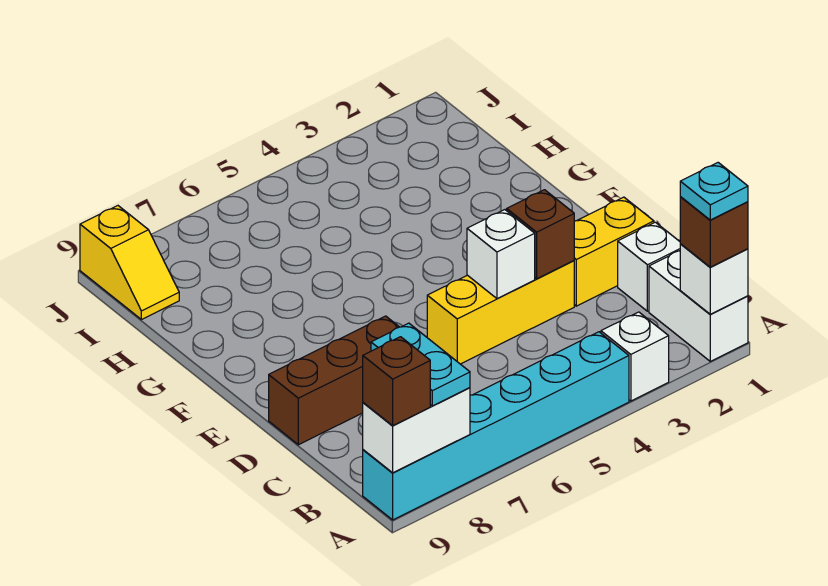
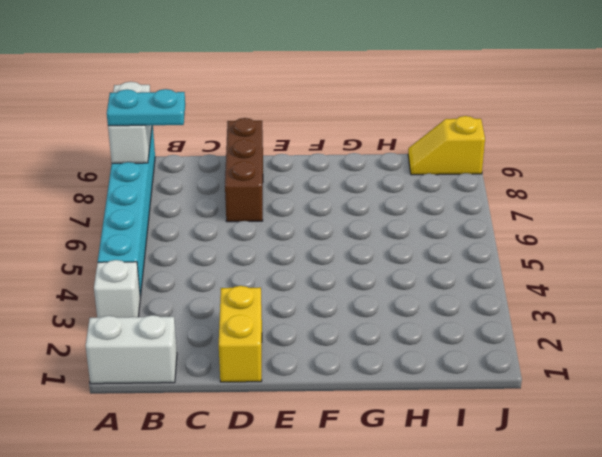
none -> white 1x1 brick [618,222,680,311]
none -> yellow 1x3 brick [427,261,574,364]
none -> white 1x1 brick [680,244,748,314]

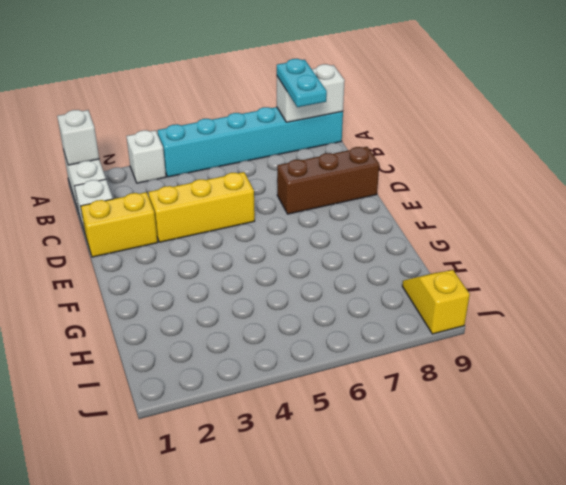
none -> brown 1x1 brick [507,190,574,279]
none -> white 1x1 brick [467,210,535,299]
none -> brown 1x1 brick [680,197,748,267]

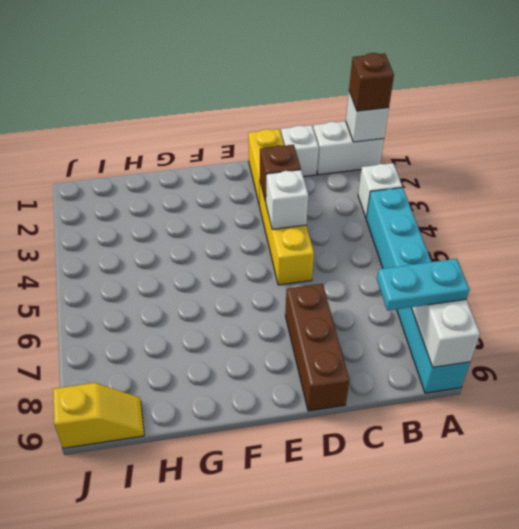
none -> brown 1x1 brick [363,337,430,426]
none -> cyan 1x1 plate [680,163,748,220]

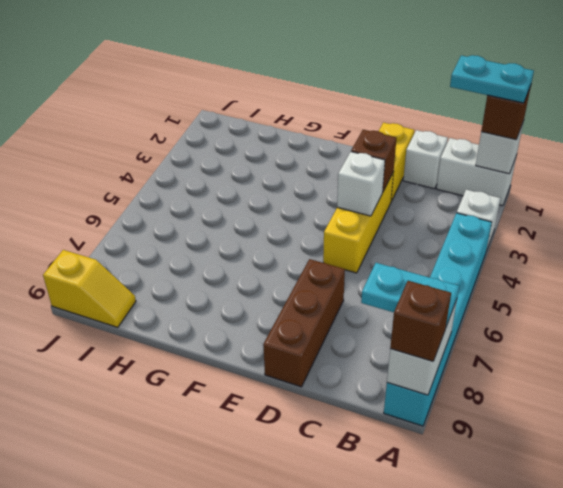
cyan 1x2 plate [450,55,534,103] -> cyan 1x1 plate [680,163,748,220]

